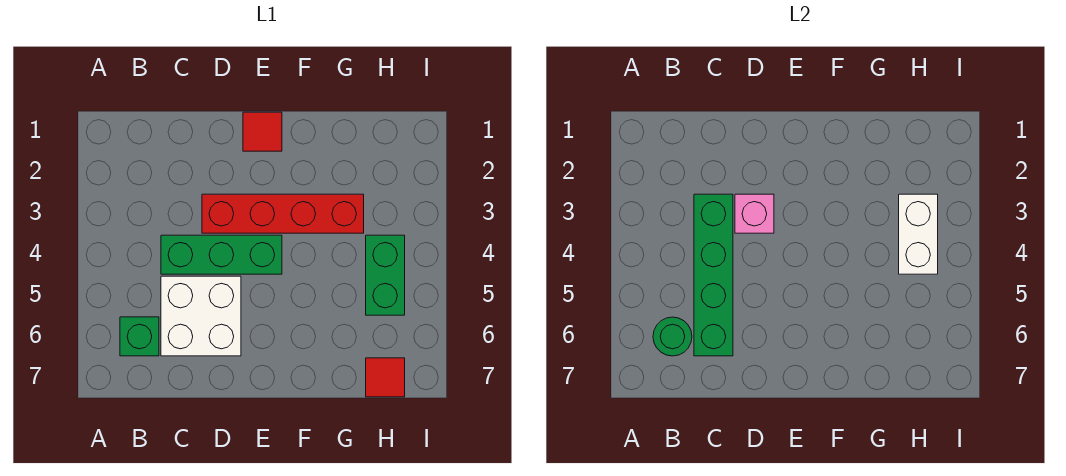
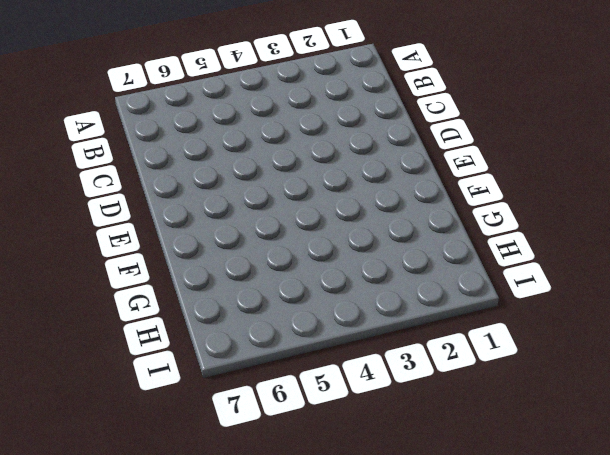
none -> green 1x1 brick [120,317,159,356]
none -> green 1x3 brick [161,235,282,274]

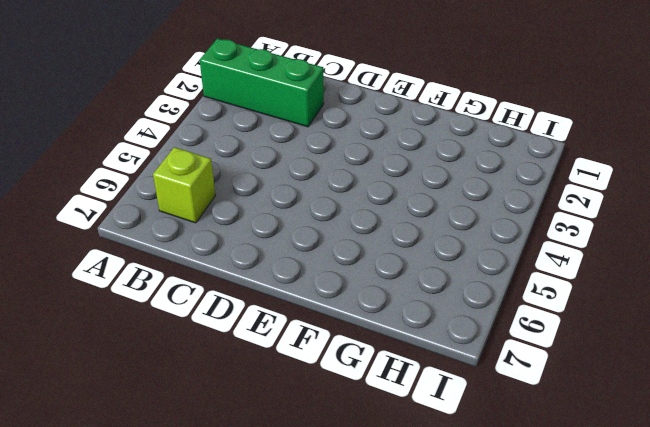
green 1x3 brick [200,39,324,127] -> green 1x3 brick moved to [161,235,282,274]
lime 1x1 brick [153,147,215,223] -> green 1x1 brick [120,317,159,356]
none -> white 2x2 brick [161,276,241,356]
none -> red 1x4 brick [202,194,364,233]

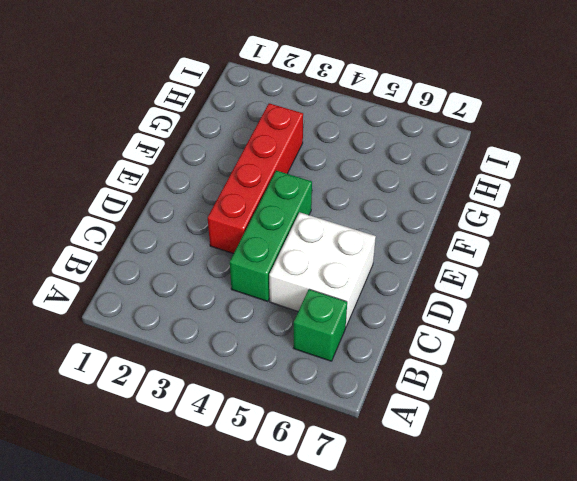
none -> red 1x1 tile [243,112,282,151]
none -> green 1x2 brick [366,235,405,315]

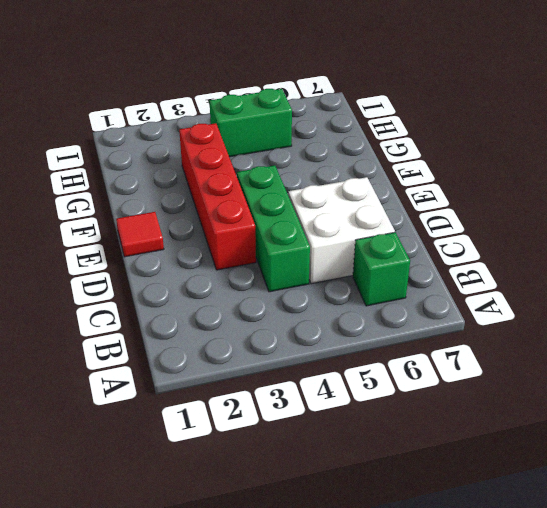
none -> red 1x1 tile [366,358,405,397]
none -> green 1x1 round brick [653,317,692,356]

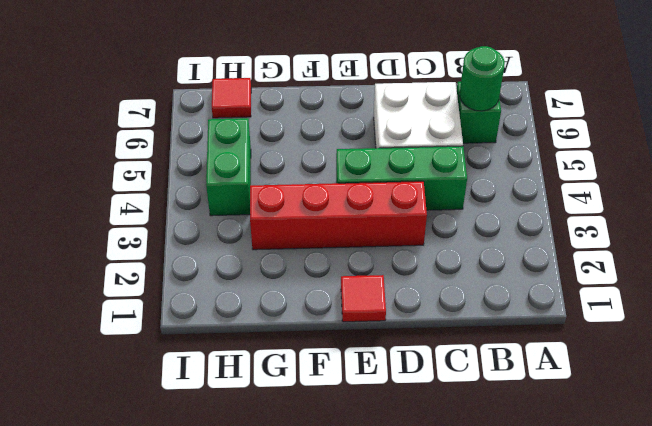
none -> green 1x4 brick [694,194,733,356]
none -> pink 1x1 brick [735,194,774,233]

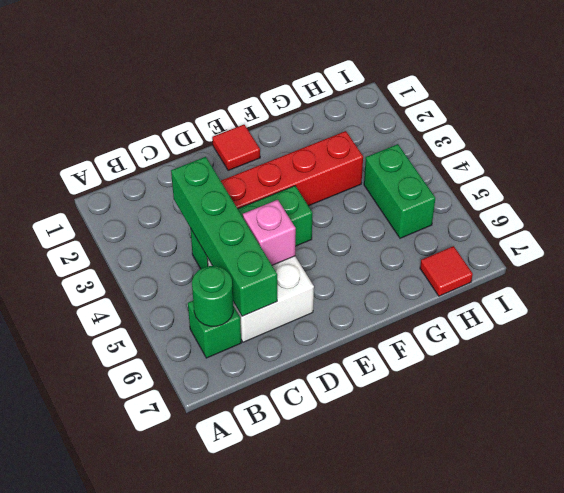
pink 1x1 brick [243,200,296,265] -> pink 1x1 brick moved to [735,194,774,233]
none -> white 1x2 brick [899,194,938,274]

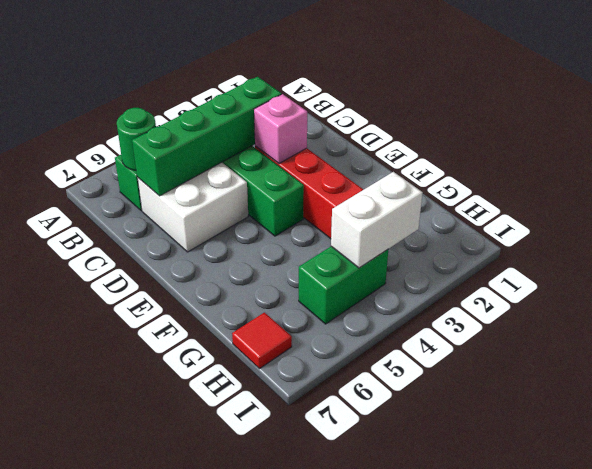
none -> red 1x1 tile [243,112,282,151]

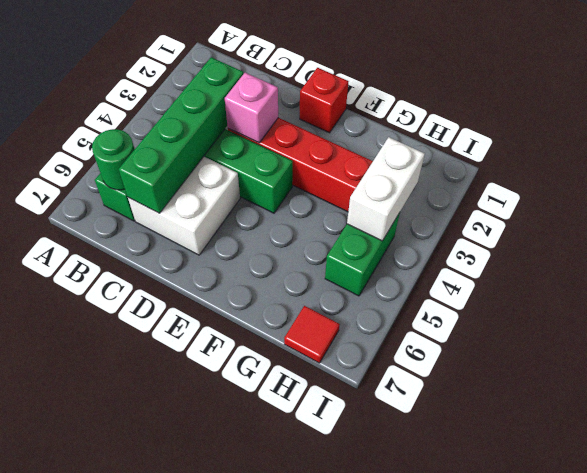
red 1x1 brick [300,68,348,133] -> red 1x1 tile [243,112,282,151]

